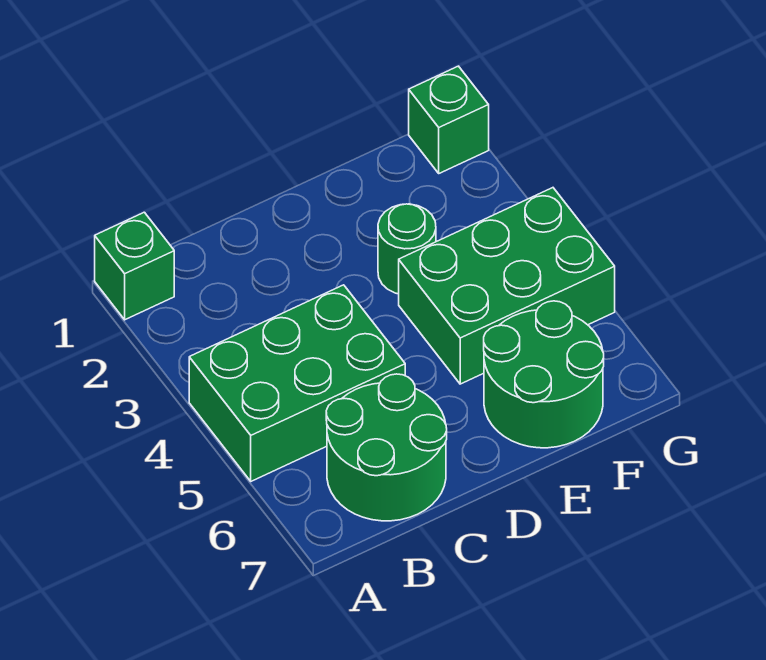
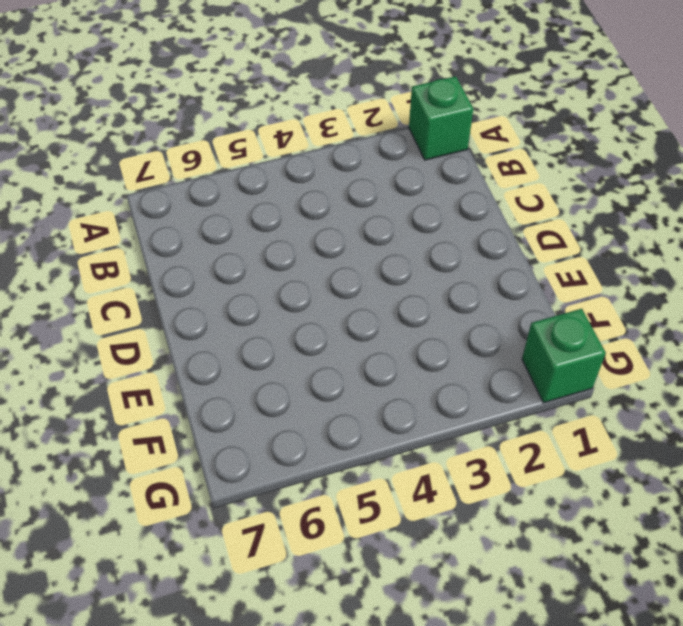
none -> green 2x3 brick [189,285,405,481]
none -> green 2x2 round brick [326,374,447,521]

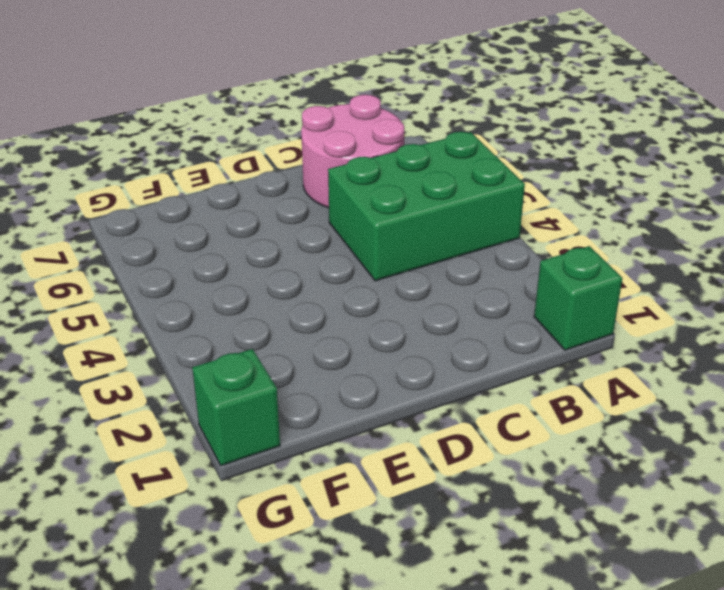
pink 2x2 round brick [301,95,405,208] -> green 2x2 round brick [326,374,447,521]
none -> green 1x1 round brick [378,204,436,294]
none -> green 2x3 brick [399,188,615,384]

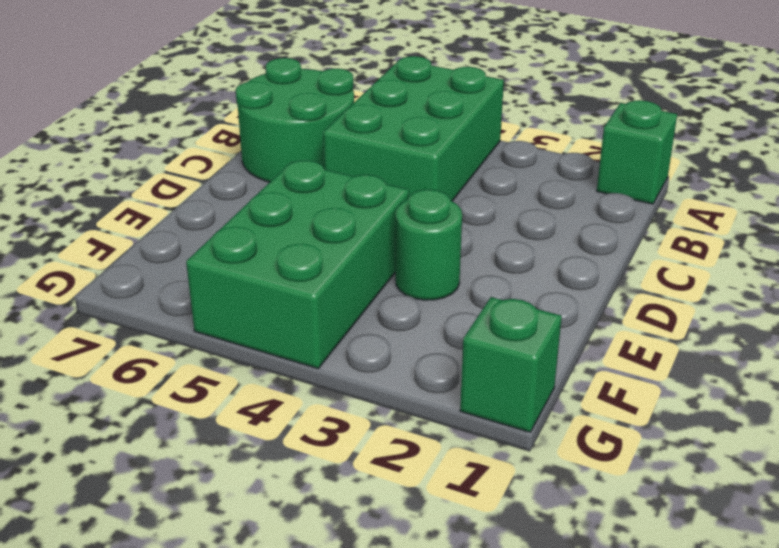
none -> green 2x2 round brick [484,301,604,448]

